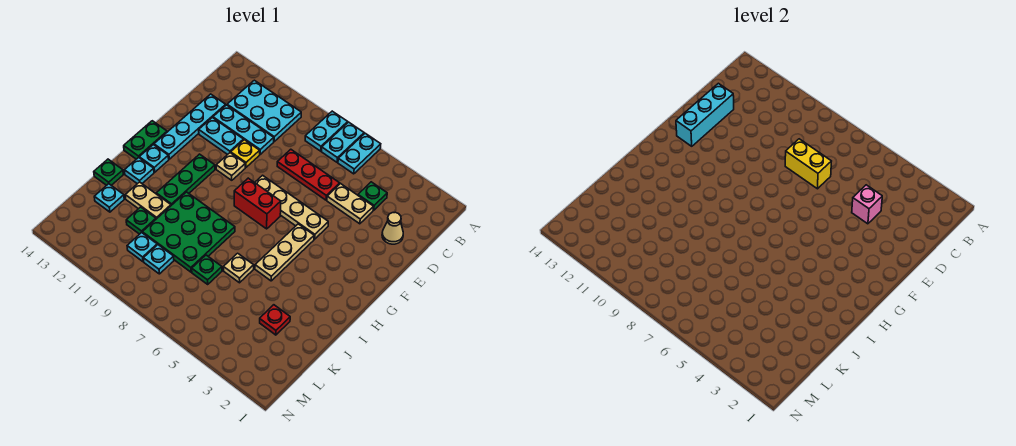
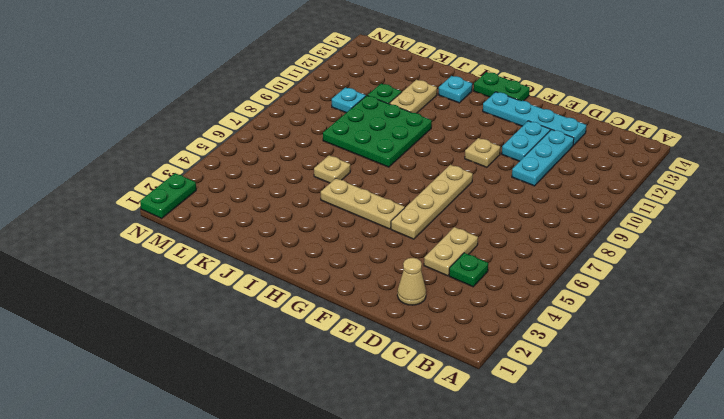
green 1x2 plate [140,173,196,218] -> none
none -> cyan 1x2 plate [338,133,381,174]
none -> cyan 1x2 plate [322,122,364,162]
none -> cyan 1x2 plate [305,111,348,151]
none -> cyan 2x3 plate [227,80,301,141]

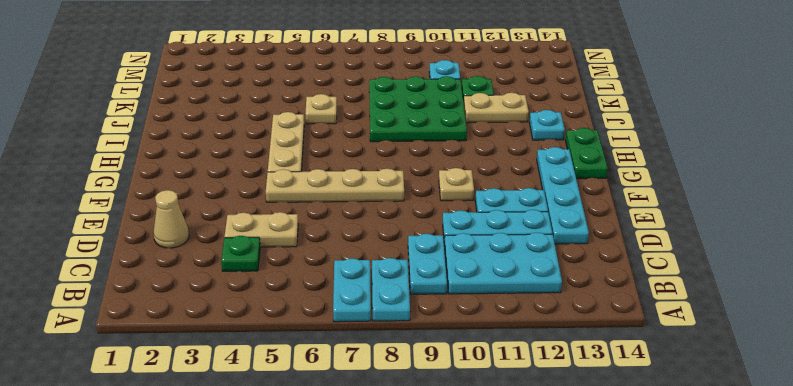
cyan 1x2 plate [408,234,447,294] -> cyan 1x2 plate moved to [338,133,381,174]
none -> red 1x3 plate [277,149,340,200]
none -> yellow 1x1 plate [231,140,260,167]
none -> red 1x2 brick [234,178,281,229]
none -> green 1x3 plate [156,154,215,205]

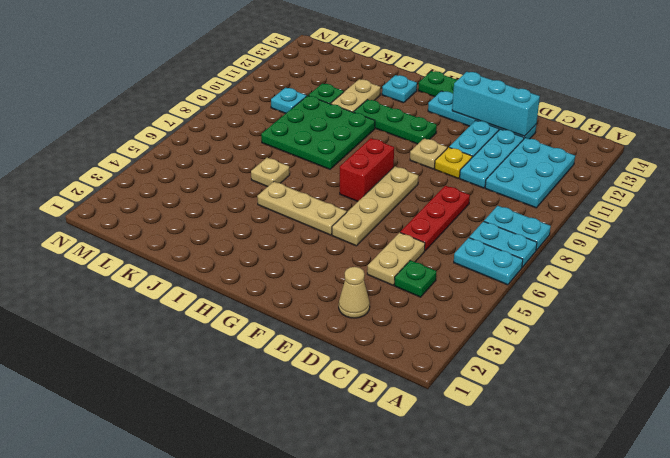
none -> cyan 1x1 plate [139,145,169,172]
none -> green 1x1 plate [94,159,123,185]
none -> red 1x1 plate [260,305,290,335]
none -> green 1x1 plate [192,255,222,284]

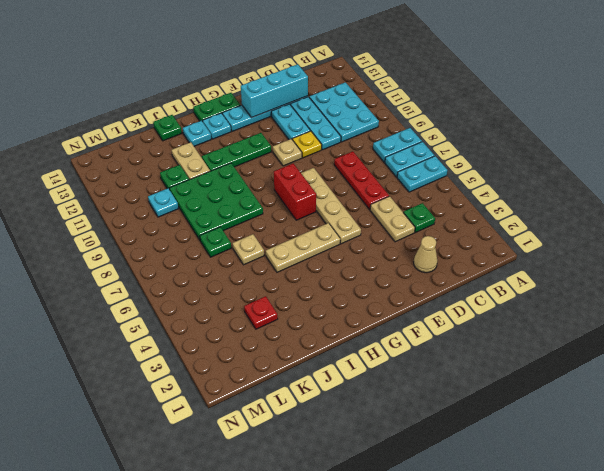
none -> cyan 1x1 plate [94,184,124,212]
none -> cyan 1x1 plate [143,245,174,274]
none -> pink 1x1 brick [852,185,882,224]
none -> yellow 1x2 brick [785,139,831,189]

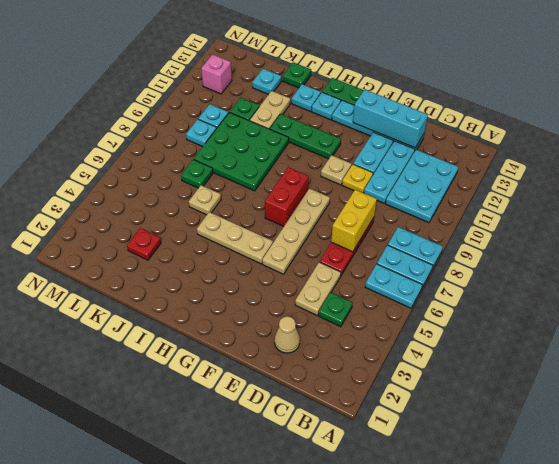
pink 1x1 brick [201,54,232,94] -> pink 1x1 brick moved to [852,185,882,224]

